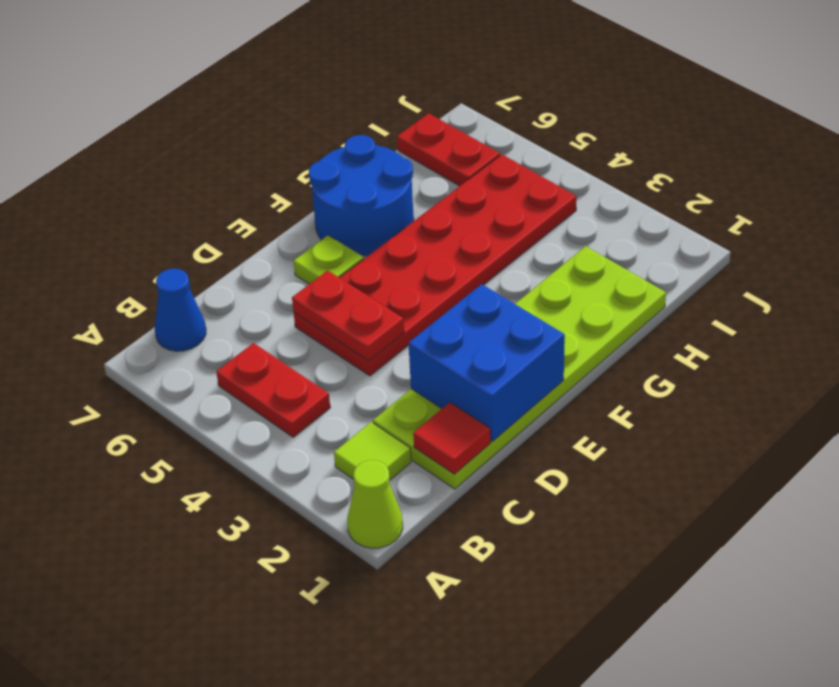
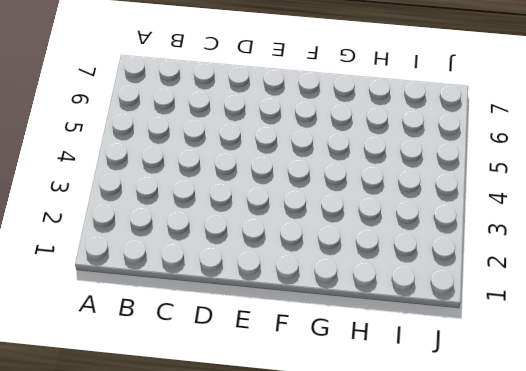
none -> lime 1x1 cone [347,460,403,548]
none -> lime 1x1 tile [334,422,411,480]
none -> red 1x2 plate [216,343,330,437]

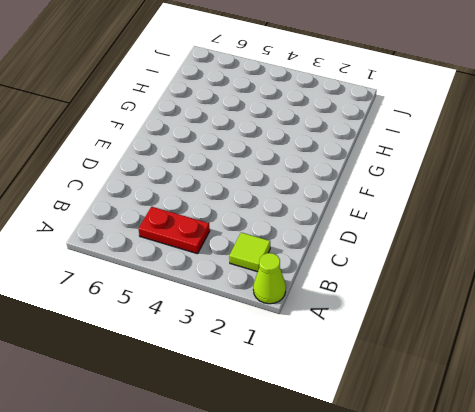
none -> blue 1x1 cone [155,269,206,351]
none -> lime 2x6 plate [373,246,666,489]
none -> red 2x6 plate [294,154,577,376]

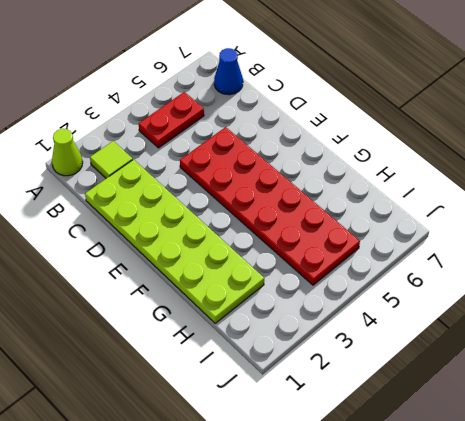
none -> lime 1x1 plate [294,235,364,284]
none -> blue 2x2 round brick [309,135,414,256]
none -> red 1x2 plate [397,113,500,186]

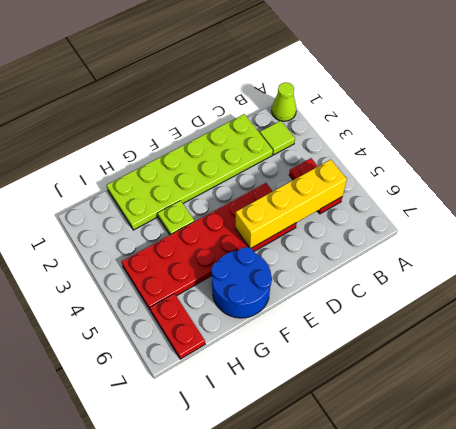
yellow 1x4 brick [235,160,347,248] -> red 1x2 plate [292,271,404,361]
lime 1x1 plate [158,201,195,235] -> lime 1x1 plate moved to [294,235,364,284]
none -> blue 1x1 cone [155,269,206,351]
none -> red 1x1 tile [413,402,491,474]
none -> blue 2x2 brick [409,284,565,441]

